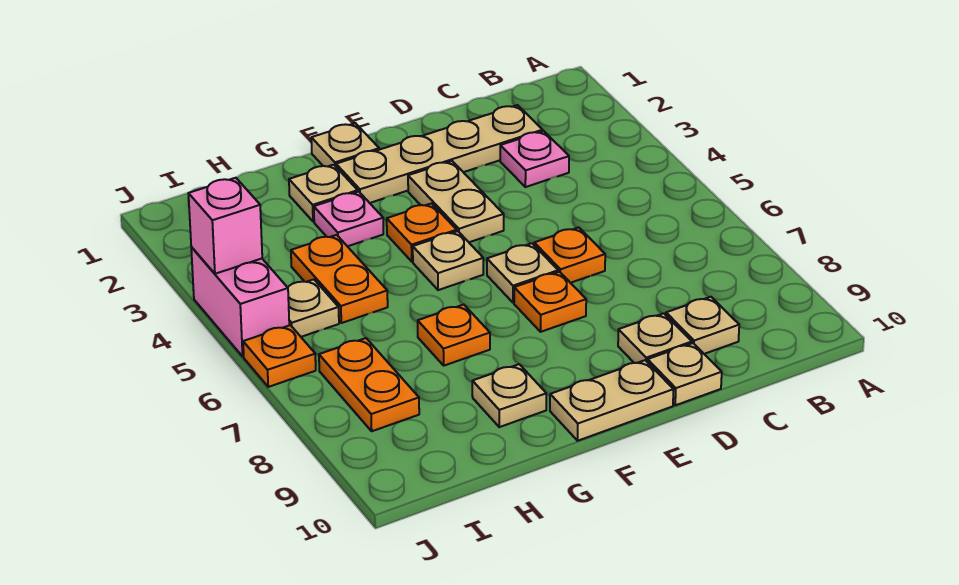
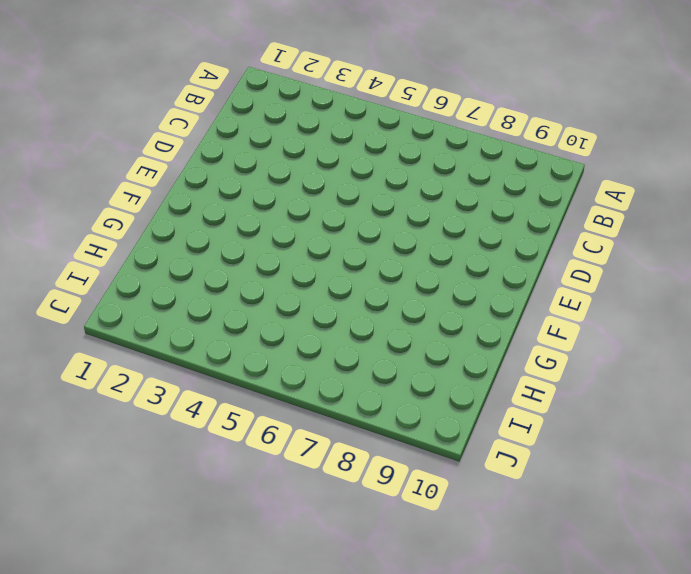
none -> tan 1x4 plate [336,105,543,203]
none -> pink 1x1 plate [500,131,569,187]
none -> tan 1x1 plate [666,297,739,354]

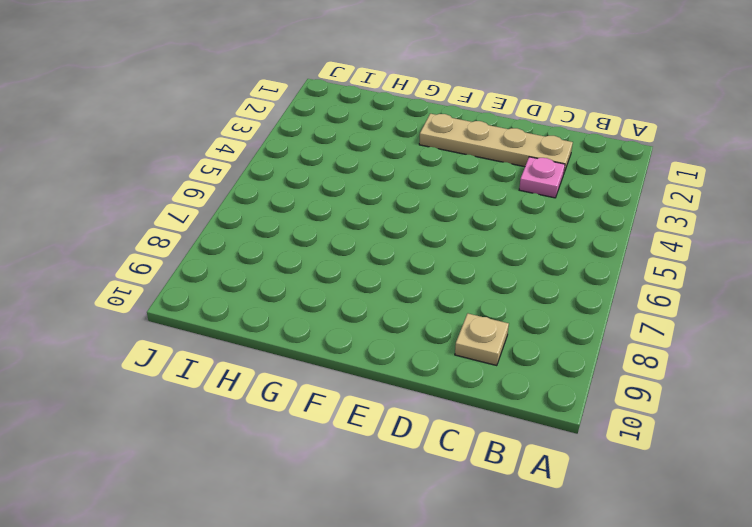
none -> orange 1x1 plate [534,227,605,283]
none -> tan 1x1 plate [618,313,692,363]
none -> tan 1x1 plate [648,343,722,405]

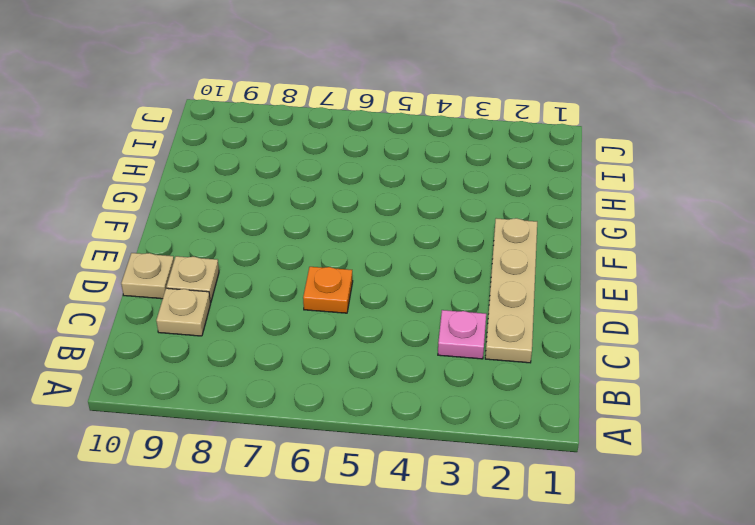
none -> tan 1x2 plate [408,161,504,242]
none -> tan 1x1 plate [487,243,558,303]
none -> orange 1x1 plate [514,272,586,332]

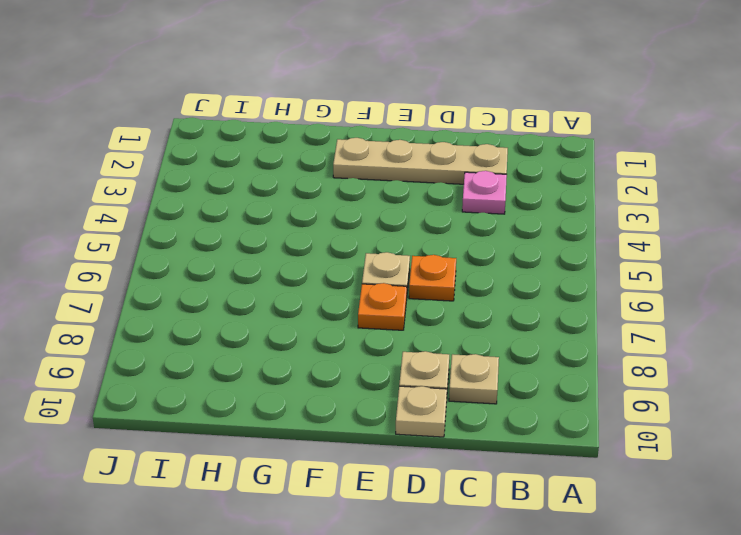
none -> tan 1x2 plate [408,161,504,242]
none -> tan 1x2 plate [550,360,674,441]
none -> tan 1x1 plate [311,123,379,166]

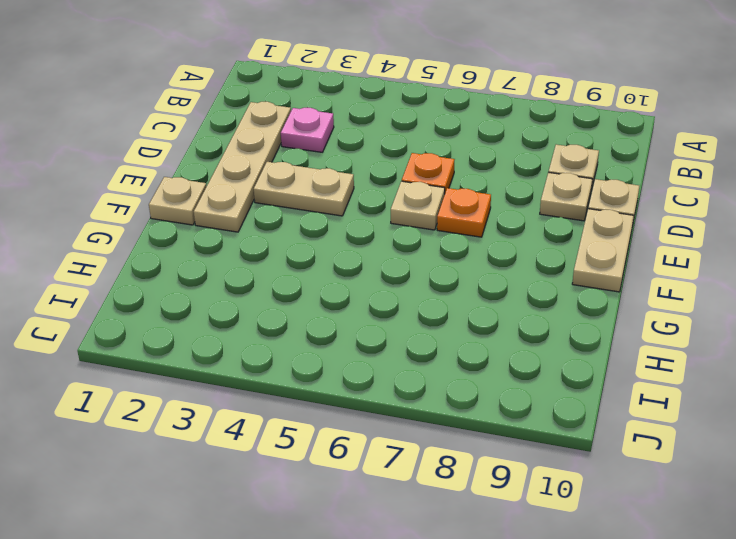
none -> orange 1x1 plate [387,203,457,261]
none -> tan 1x1 plate [413,231,483,290]
none -> tan 1x1 plate [289,165,358,222]

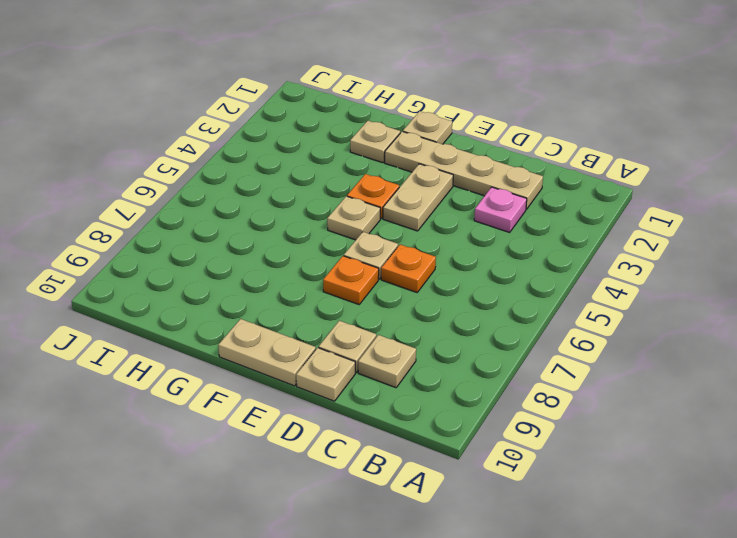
none -> pink 1x1 plate [314,192,383,246]
none -> orange 1x1 plate [418,305,490,366]
none -> tan 1x1 plate [472,364,546,427]

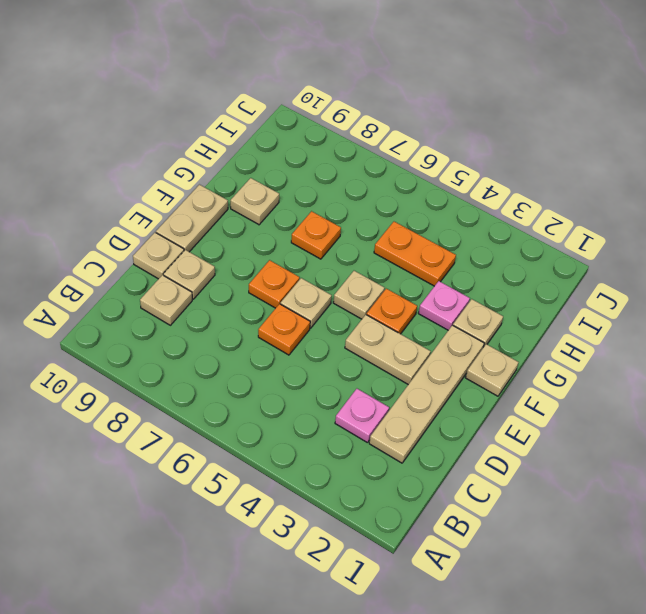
none -> tan 1x1 plate [288,279,339,337]
none -> orange 1x2 plate [319,338,419,431]
none -> pink 1x2 brick [191,247,289,357]

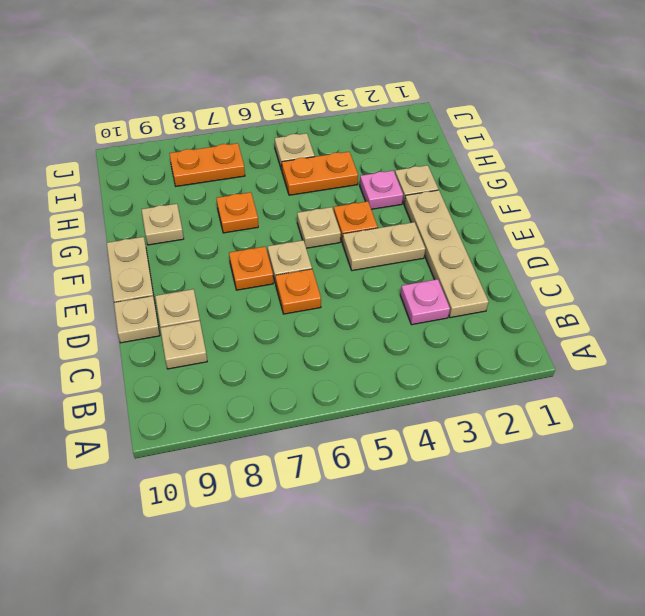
none -> tan 1x1 plate [311,123,379,166]
none -> pink 1x2 brick [191,247,289,357]
none -> orange 1x1 plate [243,325,316,387]

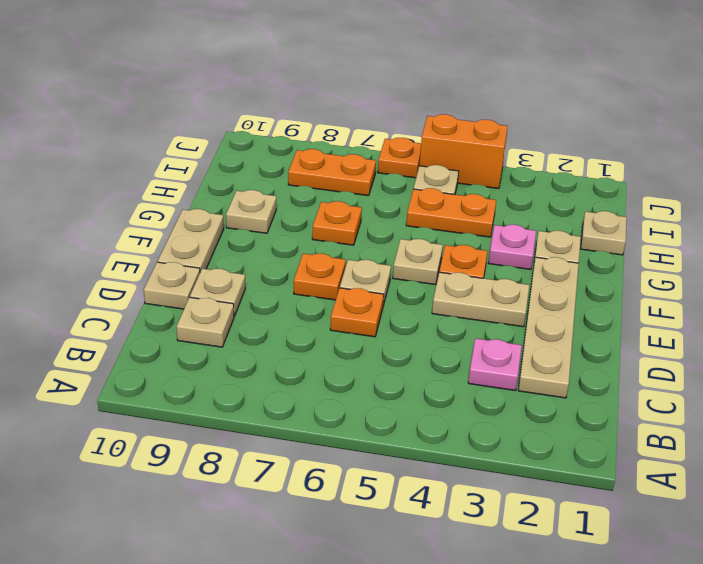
tan 1x1 plate [581,211,627,255] -> tan 1x1 plate moved to [311,123,379,166]
orange 1x2 brick [419,114,508,189] -> pink 1x2 brick [191,247,289,357]
none -> pink 1x1 brick [188,178,262,274]

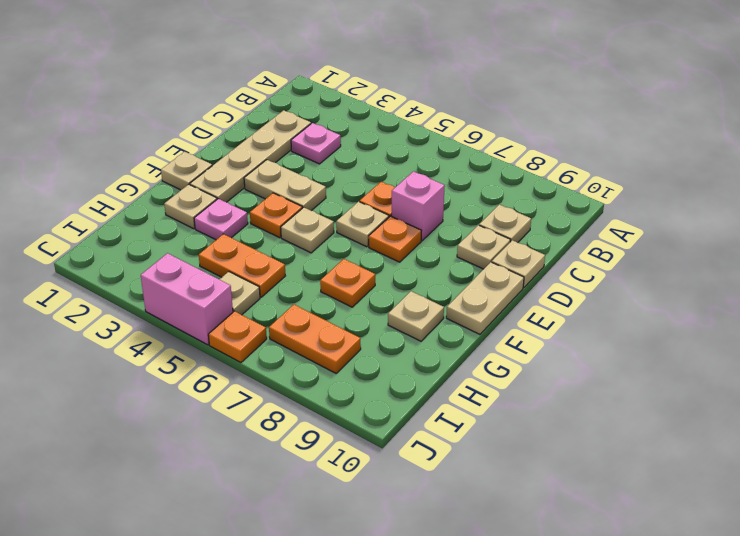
pink 1x1 brick [391,171,445,241] -> pink 1x1 brick moved to [188,178,262,274]

